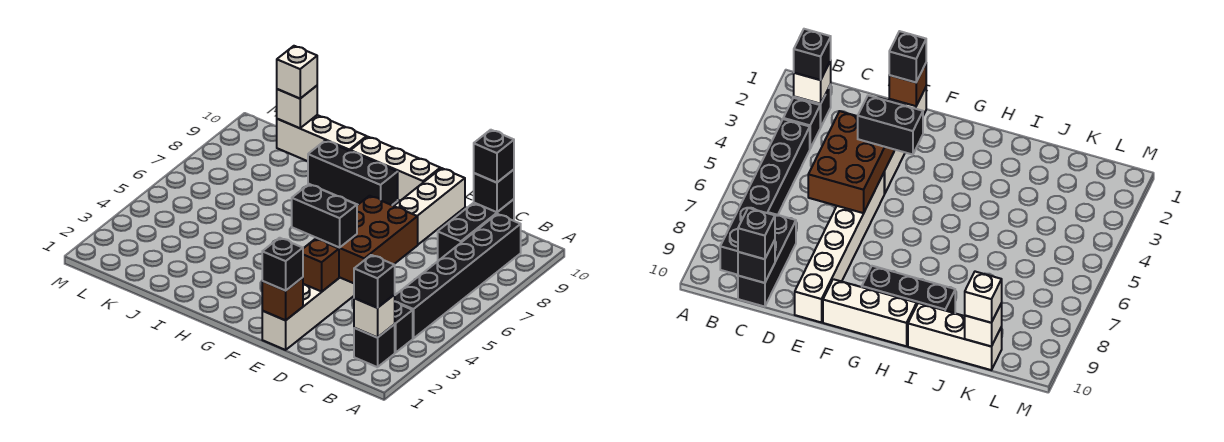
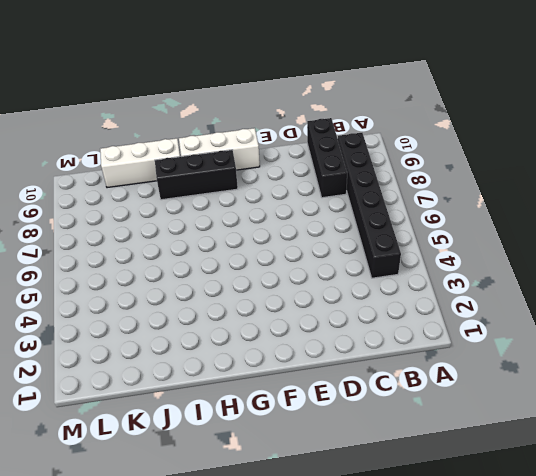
none -> black 1x1 brick [354,325,395,367]
none -> black 1x1 brick [394,302,413,353]
none -> white 1x4 brick [262,277,354,350]

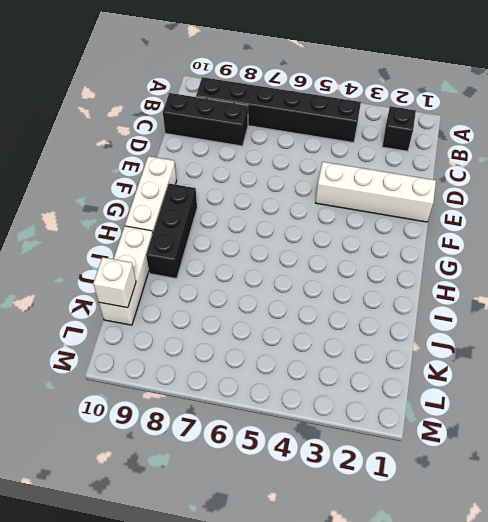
none -> black 1x1 brick [394,302,413,353]
none -> white 1x6 brick [394,168,465,244]
none -> white 1x1 brick [354,295,395,338]

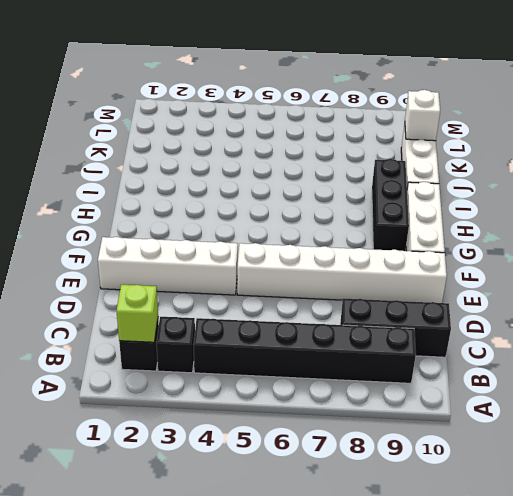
lime 1x1 brick [116,285,158,342] -> white 1x1 brick [354,295,395,338]
none -> black 1x1 brick [474,170,514,212]
none -> brown 2x3 brick [316,196,418,283]
none -> brown 1x1 brick [262,277,303,320]

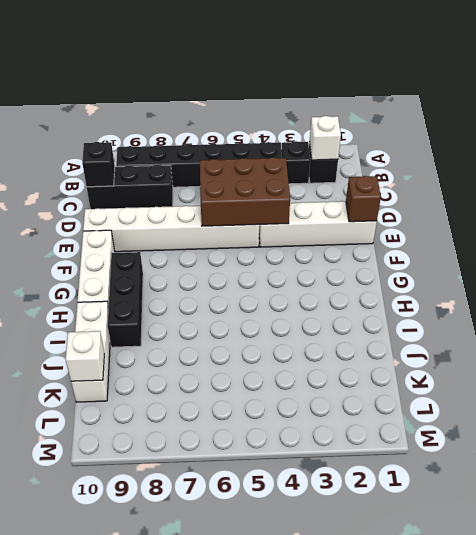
none -> brown 1x1 brick [303,239,339,292]
none -> black 1x1 brick [354,255,395,308]
none -> black 1x1 brick [474,130,514,183]

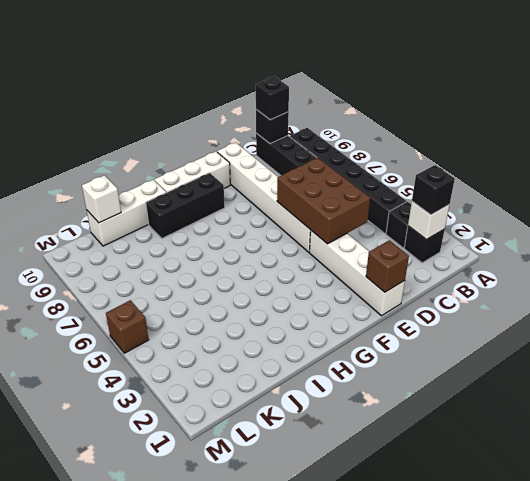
brown 1x1 brick [106,300,149,353] -> brown 1x1 brick moved to [303,239,339,292]
none -> black 1x1 brick [262,238,303,291]
none -> black 1x2 brick [292,184,357,248]
none -> white 1x1 brick [277,46,317,99]

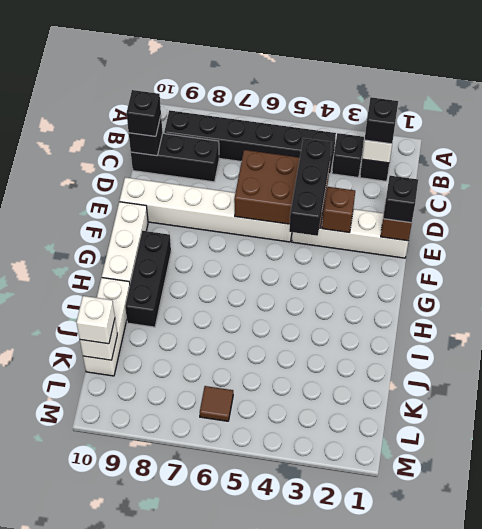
black 1x3 brick [289,138,332,236] -> black 1x2 brick [292,184,357,248]
brown 1x1 tile [200,386,233,421] -> none

